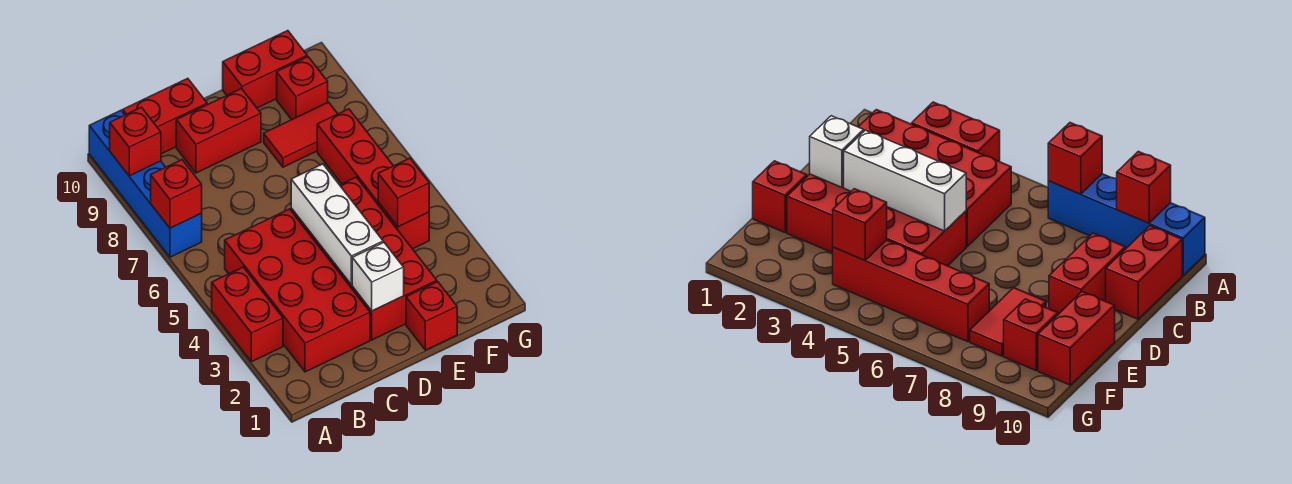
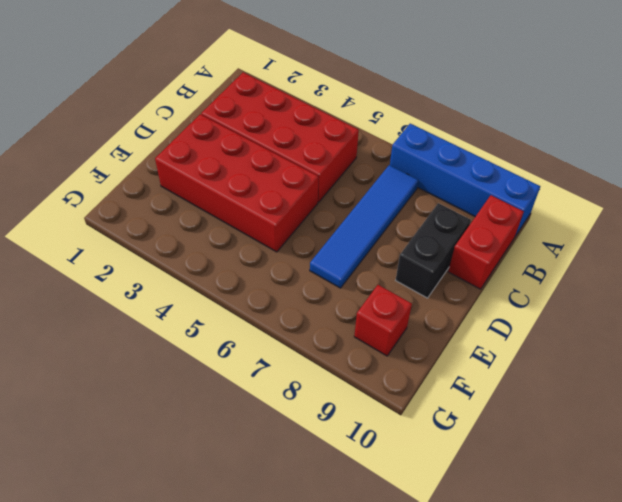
blue 1x4 tile [310,165,419,288] -> none
black 1x2 brick [396,203,471,298] -> red 1x2 brick [176,89,261,173]
none -> red 1x2 brick [212,267,283,362]
none -> red 1x1 brick [406,282,457,350]
none -> red 1x2 tile [264,102,338,167]

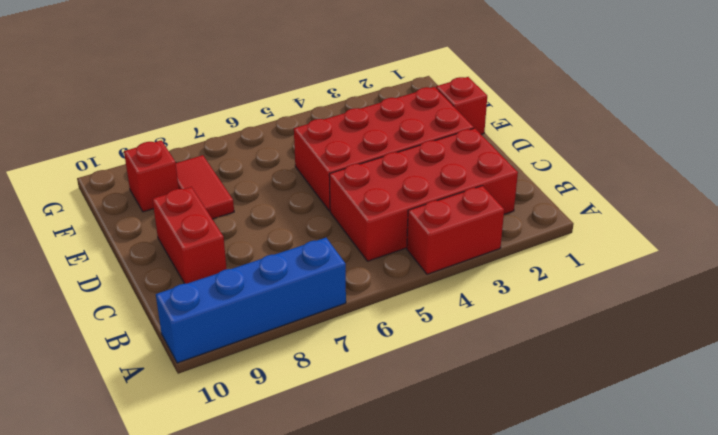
none -> red 1x2 brick [123,78,207,154]
none -> red 1x2 brick [223,31,307,108]
none -> red 1x4 brick [317,109,429,249]

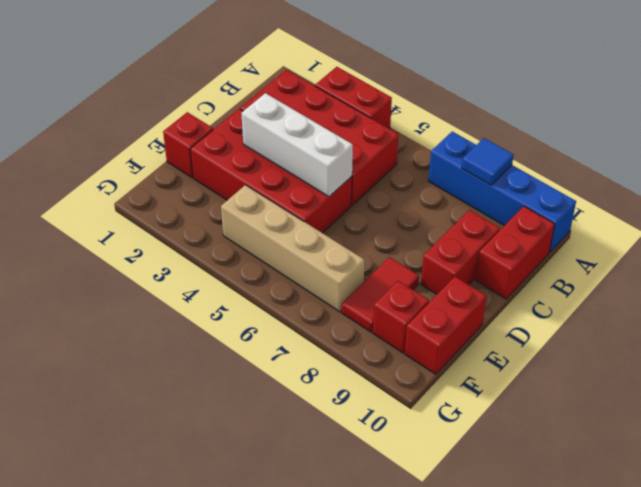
blue 1x1 tile [462,138,514,185] -> none
tan 1x4 brick [221,185,364,312] -> red 1x4 brick [317,109,429,249]
none -> red 1x1 brick [151,160,202,228]
none -> red 1x1 brick [110,107,161,176]
none -> white 1x1 brick [352,242,404,311]

